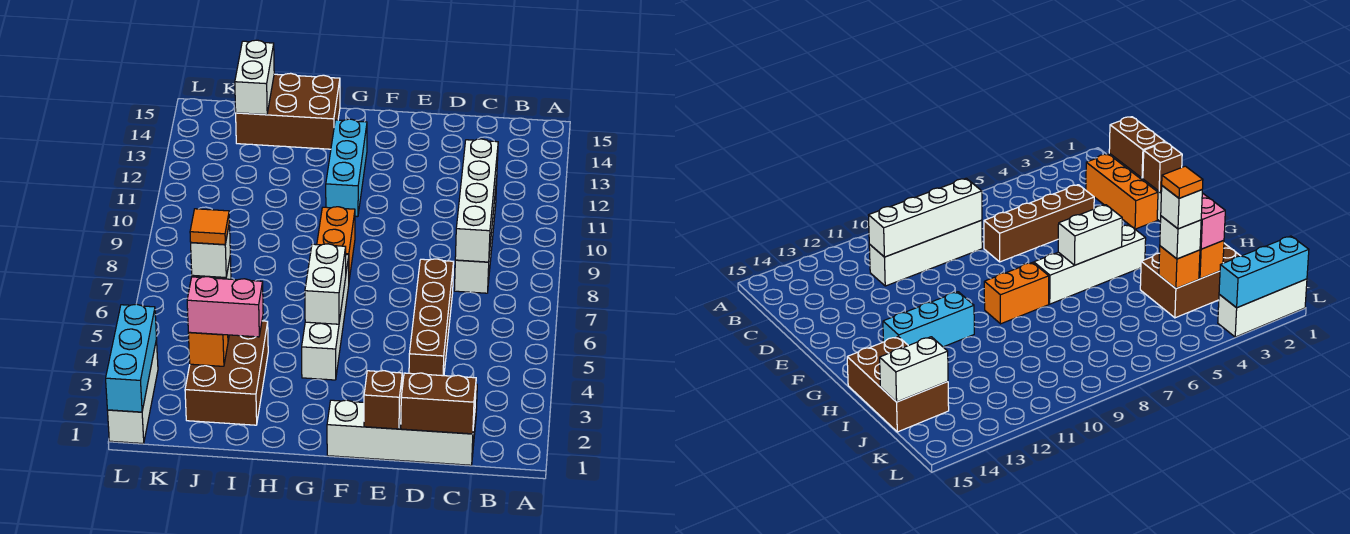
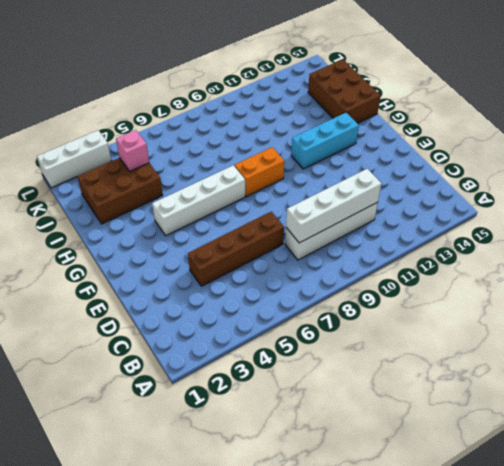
pink 1x1 brick [116,130,149,171] -> orange 1x1 brick [1159,246,1200,289]
none -> white 1x4 brick [327,400,475,465]
none -> orange 1x3 brick [1086,154,1158,229]
none -> brown 1x2 brick [401,373,476,434]

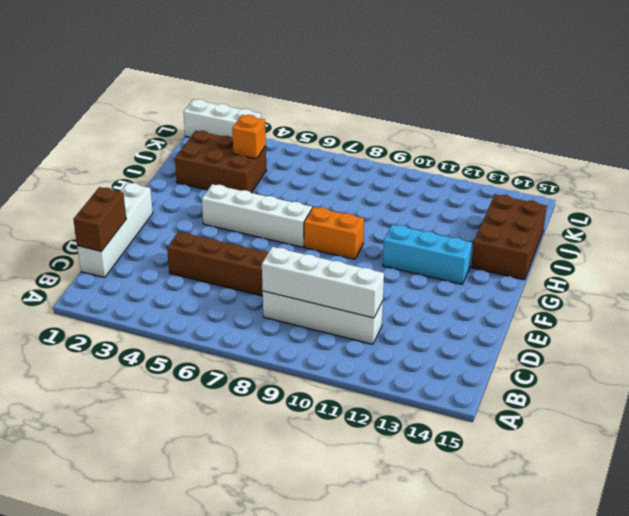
none -> orange 1x3 brick [1086,154,1158,229]
none -> brown 1x1 brick [364,371,402,429]
none -> white 1x2 brick [305,244,346,324]

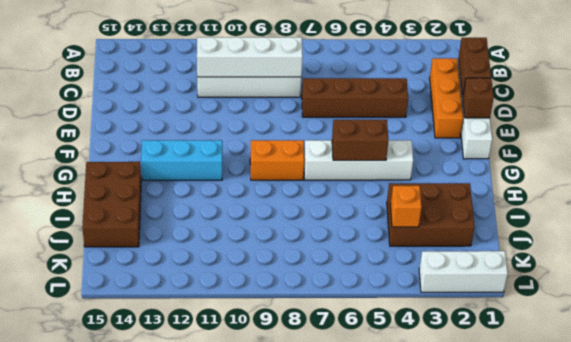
brown 1x2 brick [332,120,388,160] -> white 1x2 brick [305,244,346,324]
none -> orange 1x1 brick [188,332,228,366]
none -> white 1x2 brick [235,40,274,115]
none -> cyan 1x3 brick [106,304,156,412]

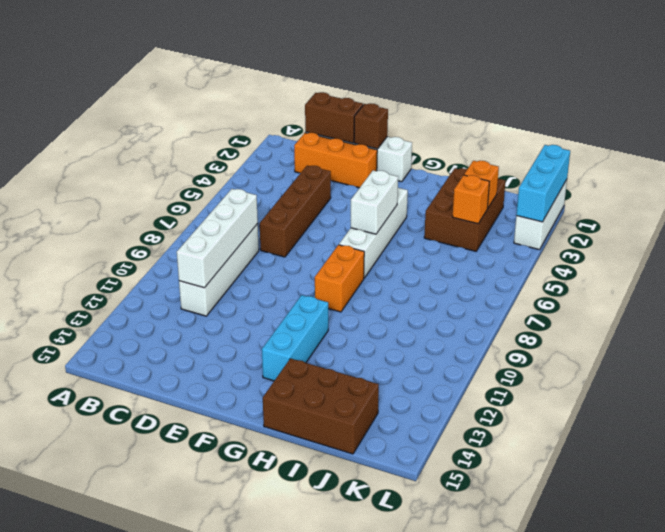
none -> white 1x2 brick [235,40,274,115]
none -> pink 1x2 brick [187,276,263,337]
none -> white 1x1 brick [1160,216,1201,259]

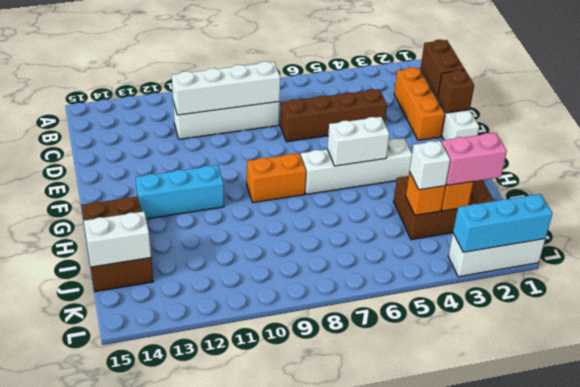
pink 1x2 brick [441,133,507,185] -> pink 1x2 brick turned to [187,276,263,337]
none -> white 1x1 brick [191,222,230,278]
none -> orange 1x1 tile [190,209,229,245]

